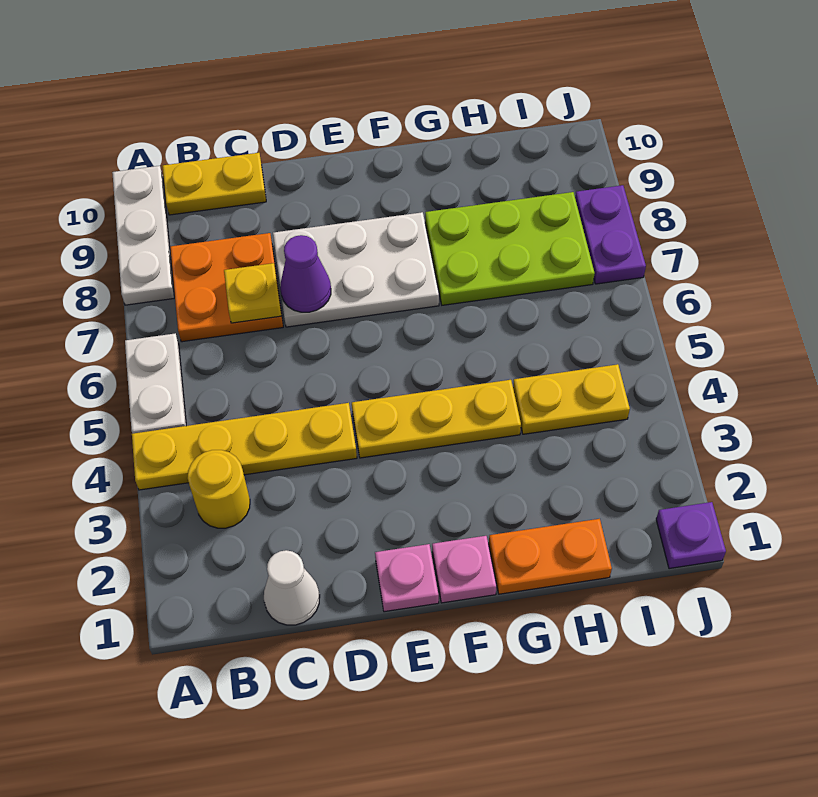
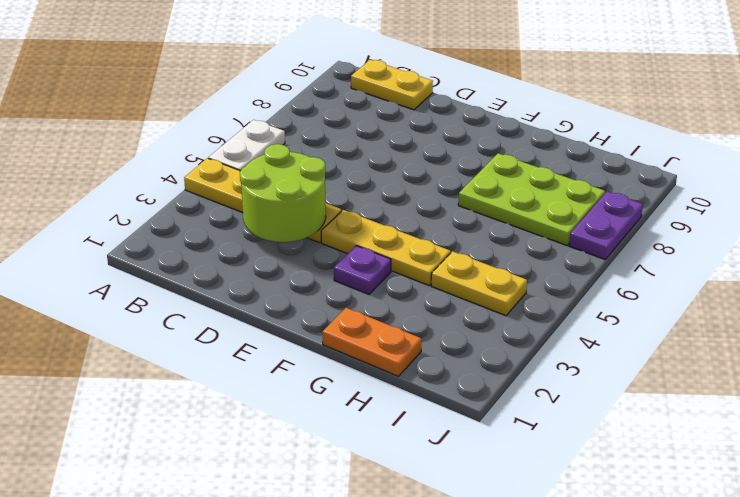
lime 2x2 round brick [240,144,326,242] -> none
purple 1x1 plate [334,246,391,294] -> purple 1x1 plate moved to [656,502,726,569]
none -> white 1x3 plate [112,166,174,305]
none -> yellow 1x1 round brick [188,450,250,528]
none -> orange 2x2 plate [170,233,283,342]

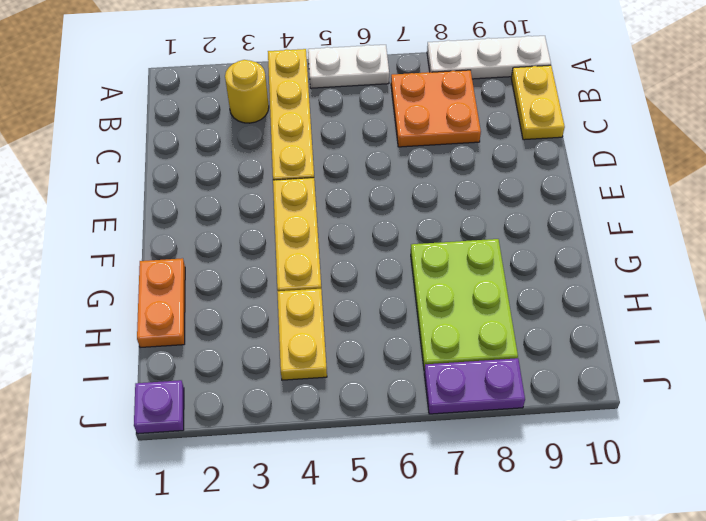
none -> white 1x1 cone [264,550,320,625]
none -> white 2x3 plate [273,212,439,327]
none -> pink 1x1 plate [375,544,439,612]

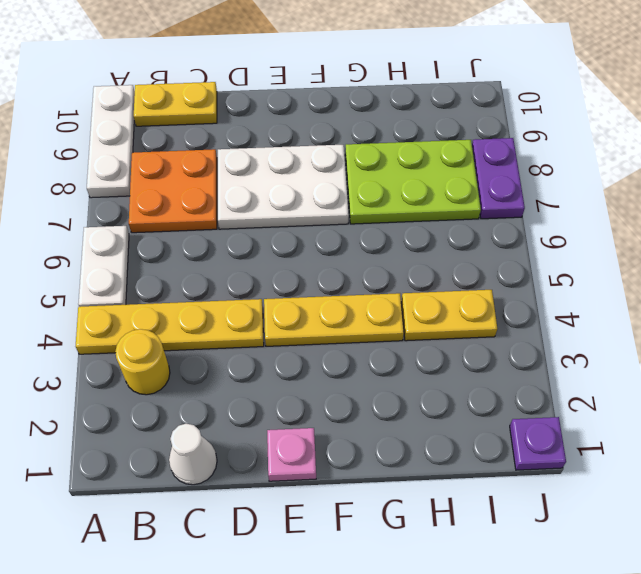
none -> pink 1x1 plate [432,536,497,603]
none -> orange 1x2 plate [489,519,612,594]
none -> yellow 1x1 plate [224,263,282,323]

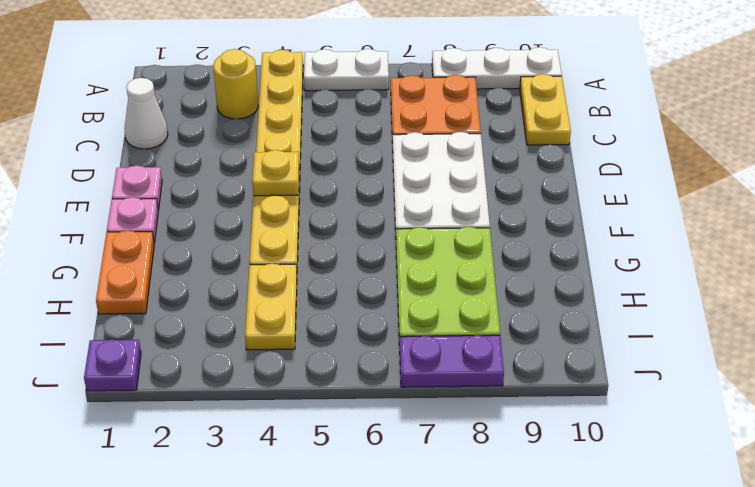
yellow 1x1 plate [252,150,299,196] -> yellow 1x1 plate moved to [224,263,282,323]
none -> purple 1x1 cone [280,235,331,312]

